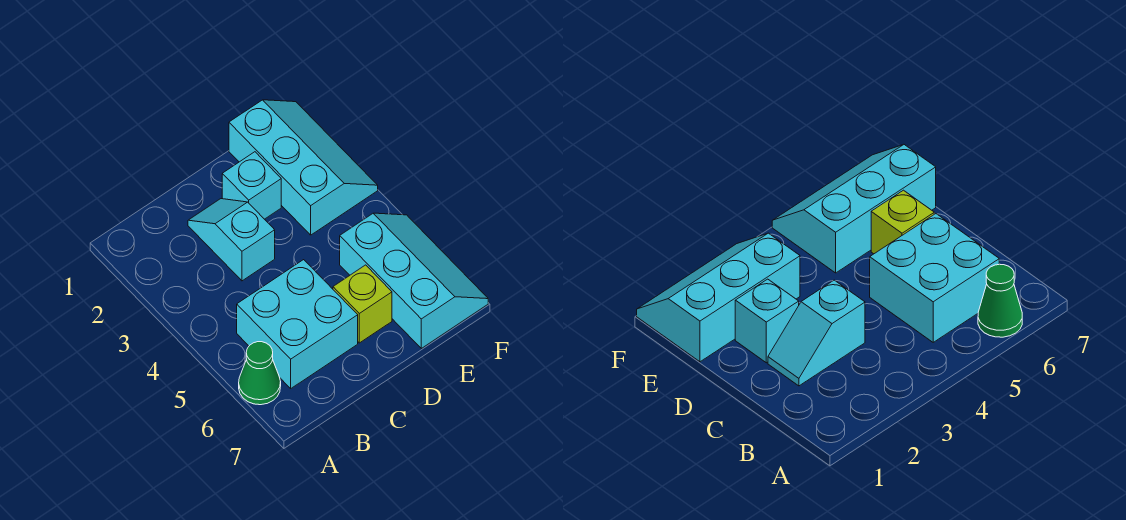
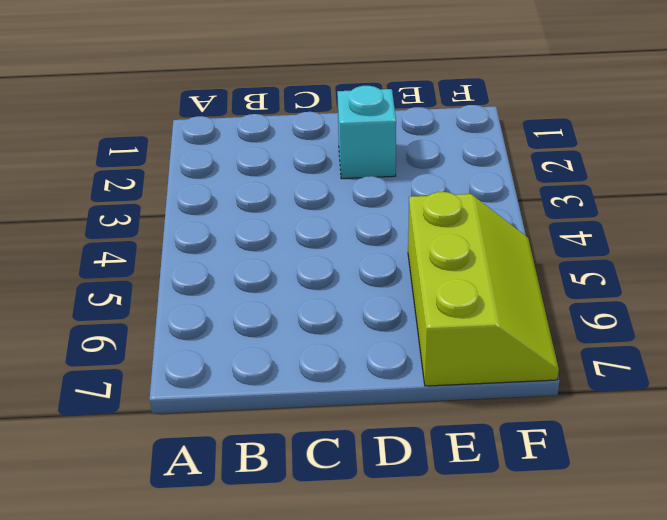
lime 2x3 slope [408,192,559,386] -> cyan 2x3 slope [340,213,488,348]
none -> green 1x1 cone [239,342,281,405]
none -> cyan 2x2 brick [237,260,358,388]

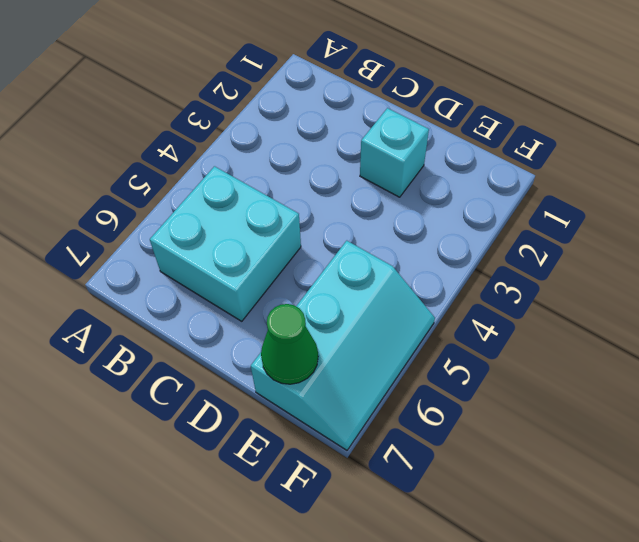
green 1x1 cone [261,304,318,384] -> green 1x1 cone moved to [239,342,281,405]
none -> cyan 1x2 slope [188,199,275,281]
none -> lime 1x1 brick [333,265,392,343]

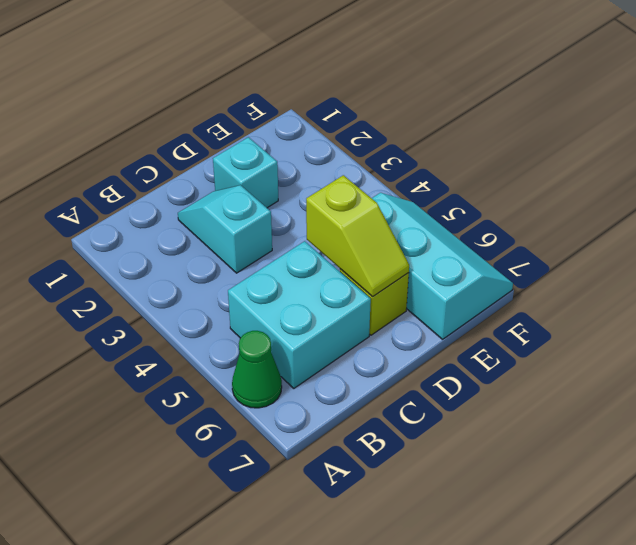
lime 1x2 slope [306,175,409,297] -> none
none -> cyan 2x3 slope [229,100,378,235]

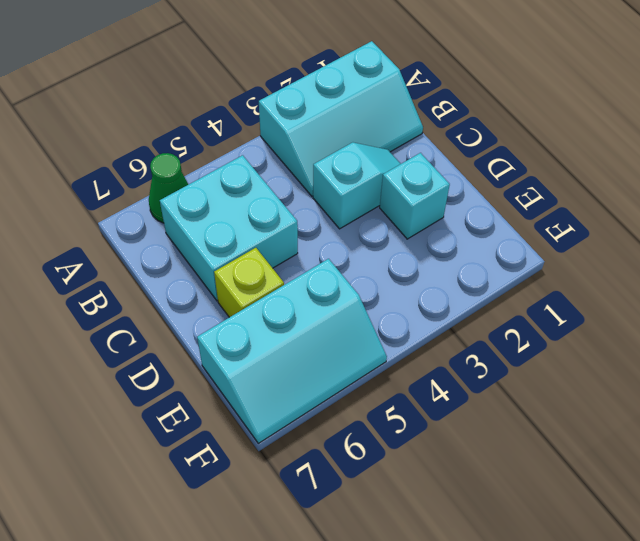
cyan 2x3 slope [259,41,423,196] -> cyan 2x3 slope moved to [229,100,378,235]

